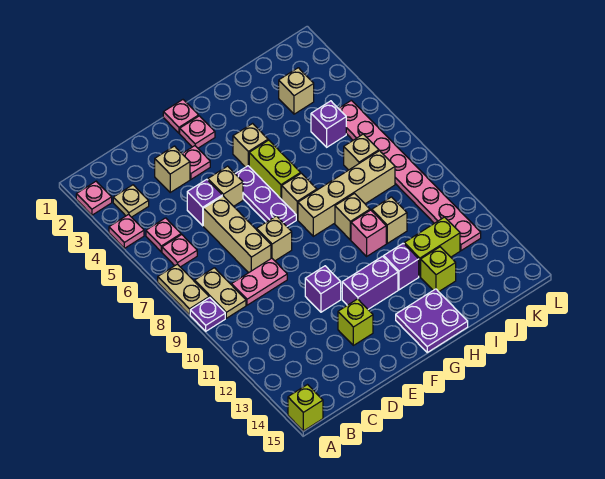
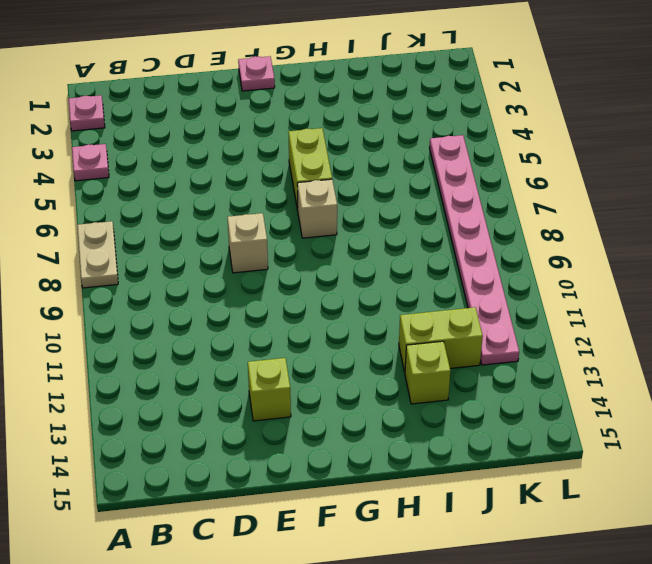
none -> purple 1x1 plate [190,297,225,331]
none -> lime 1x1 brick [288,385,323,431]
none -> tan 1x1 plate [113,185,149,217]
none -> pink 1x1 plate [146,218,181,252]

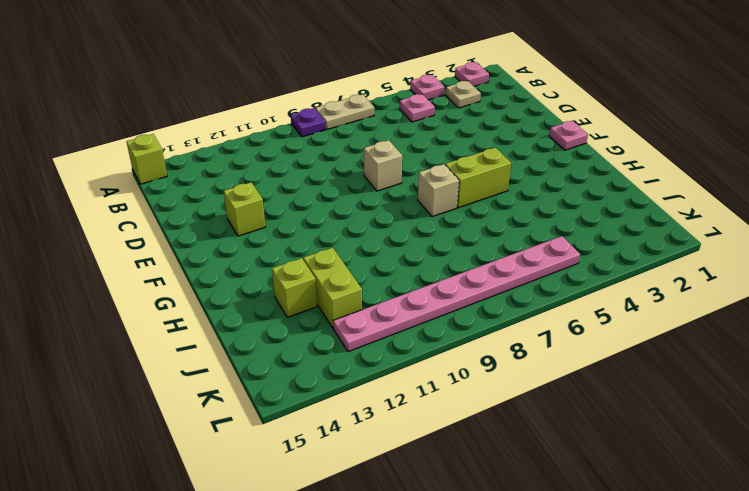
none -> pink 1x1 plate [162,235,197,267]
none -> tan 1x2 plate [195,268,246,318]
none -> pink 1x2 plate [232,258,287,305]
none -> tan 1x1 brick [155,146,190,192]

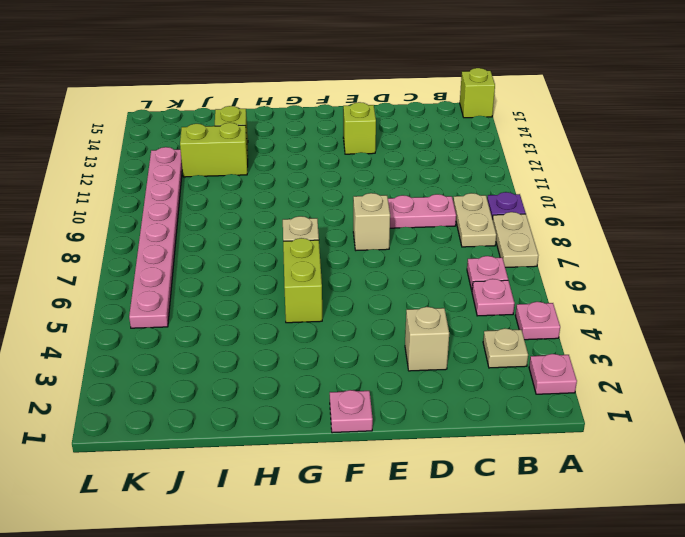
none -> purple 1x1 brick [187,179,222,226]
none -> tan 1x3 brick [203,196,271,273]
none -> pink 1x1 plate [182,146,210,179]
none -> tan 1x1 brick [208,166,243,206]

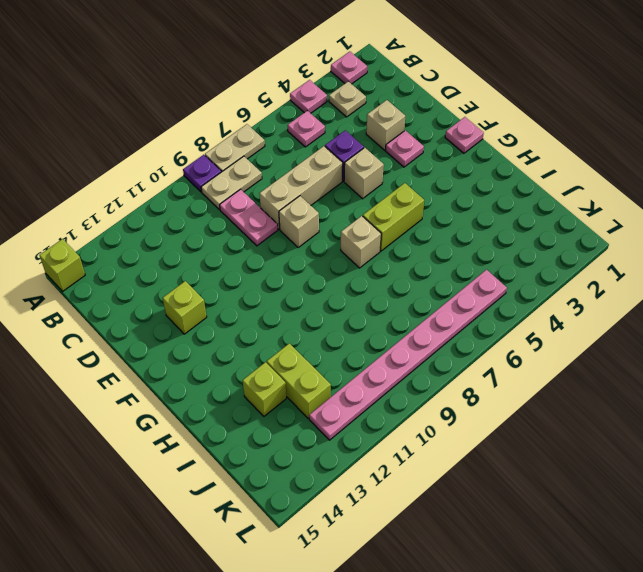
none -> pink 1x1 plate [162,235,197,267]
none -> purple 1x1 brick [305,266,341,312]
none -> pink 1x1 plate [180,116,215,148]
none -> purple 1x3 plate [235,166,296,226]

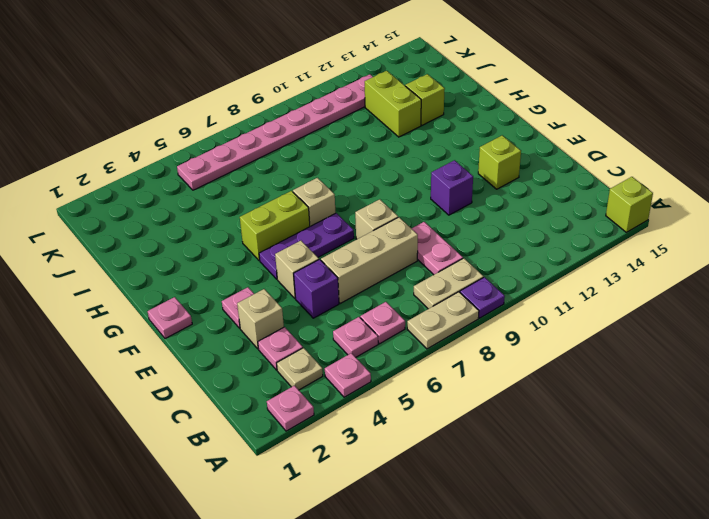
pink 1x1 plate [258,327,303,370] -> pink 1x1 plate moved to [180,116,215,148]
none -> purple 1x2 brick [342,256,398,309]
none -> tan 1x1 brick [233,124,268,167]
none -> tan 1x4 brick [298,151,395,236]
none -> purple 2x2 plate [396,289,468,352]

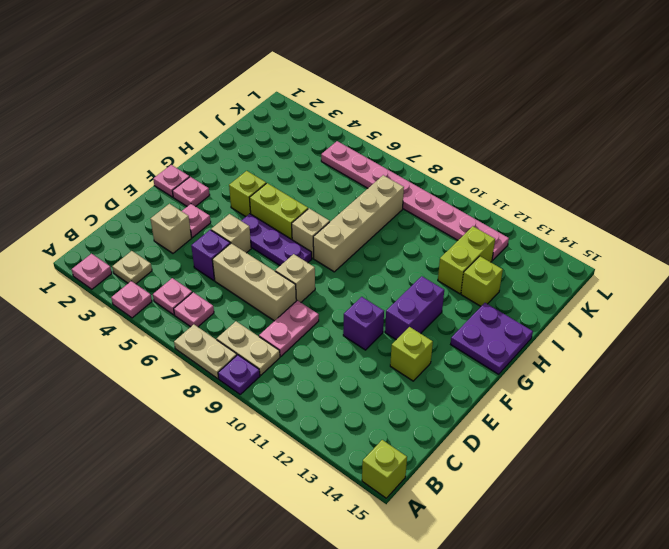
lime 1x1 brick [229,171,266,217] -> tan 1x1 brick [233,124,268,167]
none -> tan 1x1 brick [335,194,370,240]
none -> pink 1x1 brick [351,210,386,256]
none -> purple 1x1 brick [384,243,419,290]
none -> tan 1x1 brick [372,197,407,243]

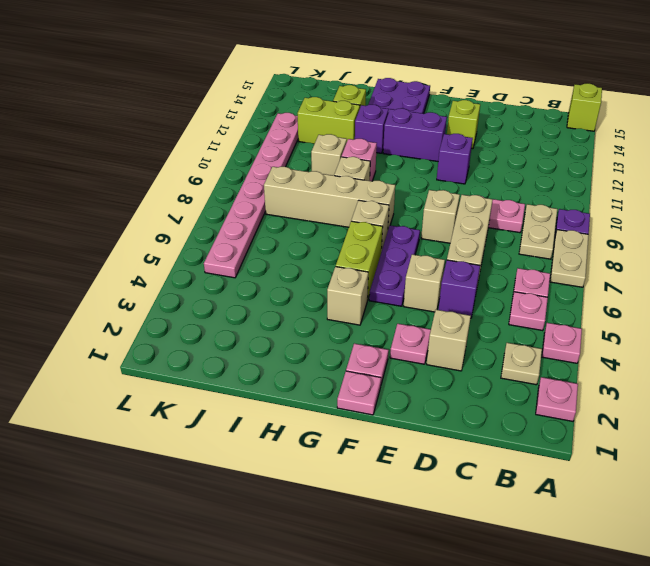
none -> tan 1x1 brick [279,68,314,114]
none -> purple 1x1 brick [311,101,346,147]
none -> tan 1x1 brick [344,134,379,170]

